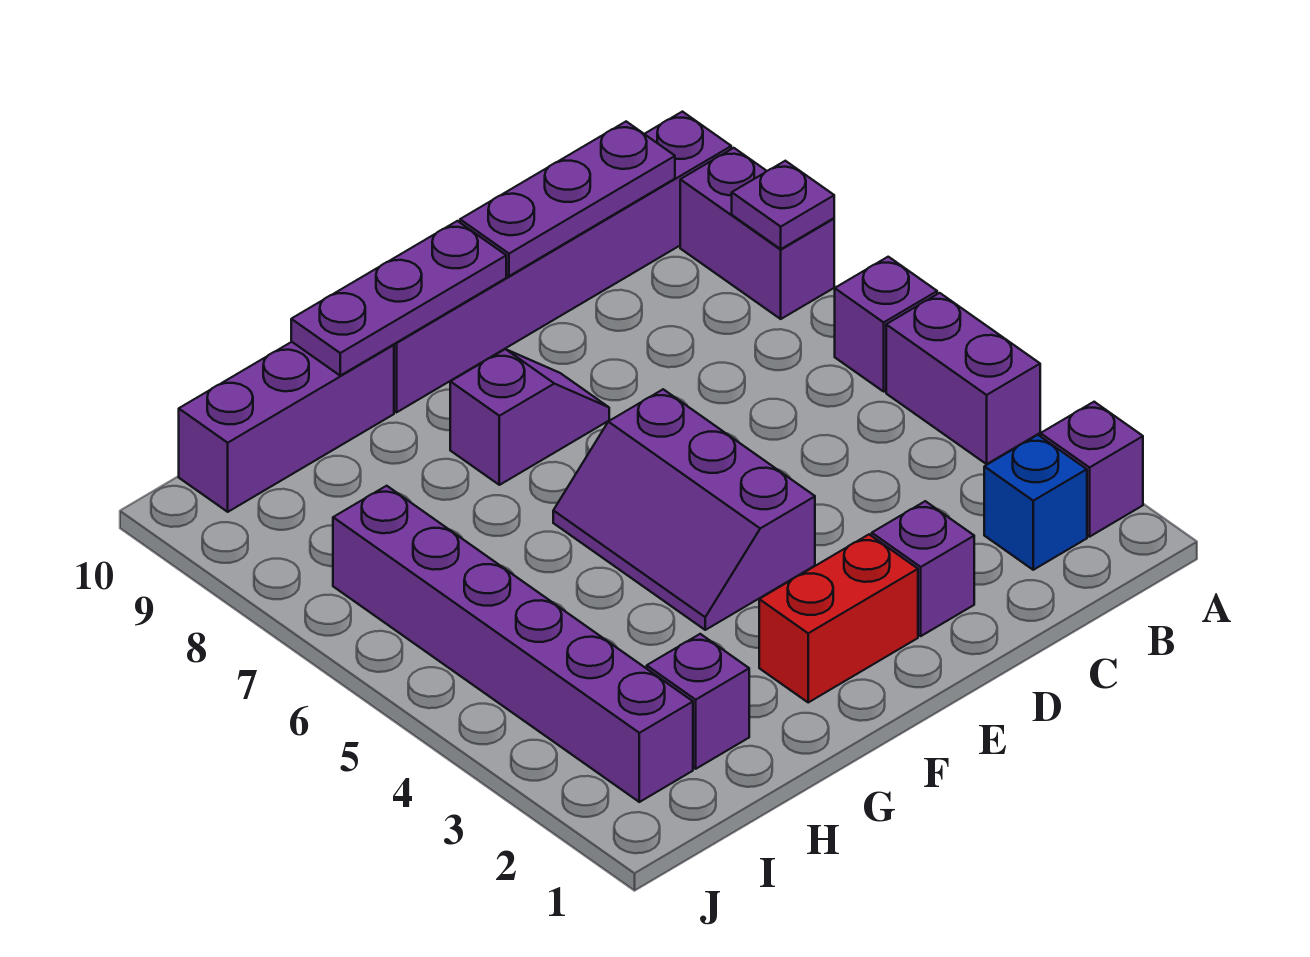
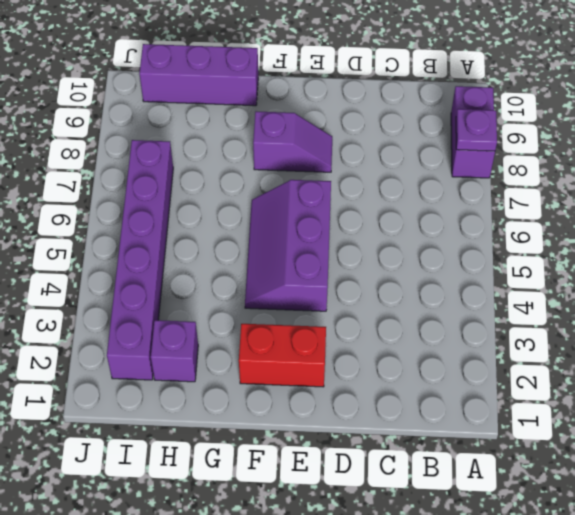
none -> purple 1x1 brick [1041,402,1143,537]
none -> purple 1x2 brick [886,293,1040,464]
none -> purple 1x1 brick [835,257,937,391]

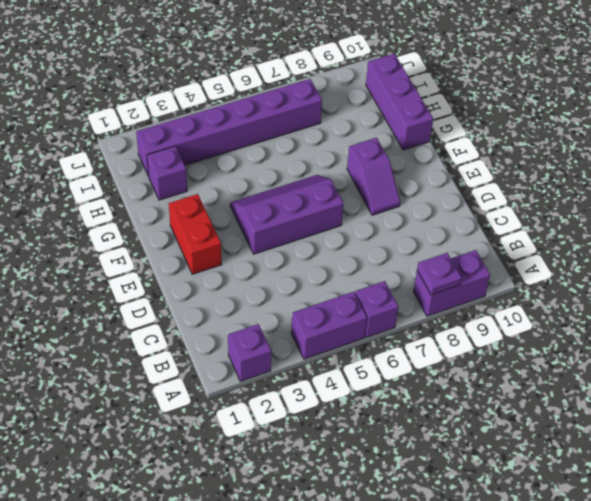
none -> purple 1x6 brick [394,112,731,412]
none -> blue 1x1 brick [984,435,1087,570]
none -> purple 1x1 brick [872,501,974,636]

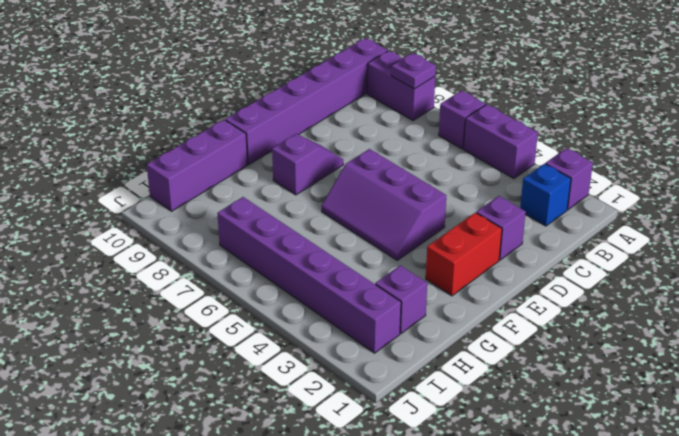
none -> purple 1x3 plate [460,122,675,276]
none -> purple 1x3 plate [291,221,506,376]

